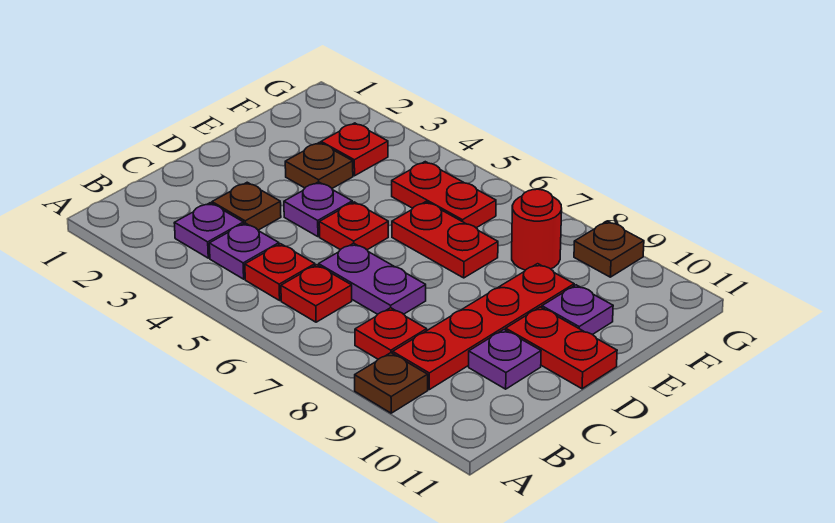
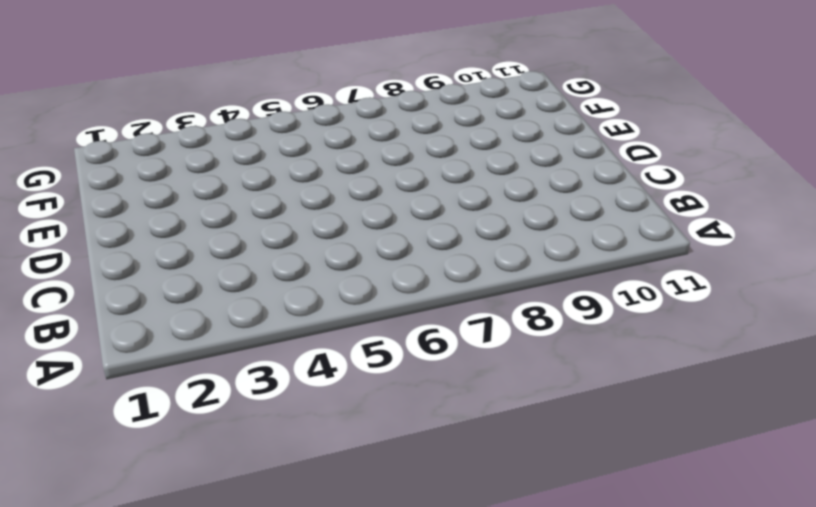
none -> brown 1x1 plate [355,353,428,413]
none -> purple 1x1 plate [174,203,244,258]
none -> purple 1x1 plate [209,223,279,279]

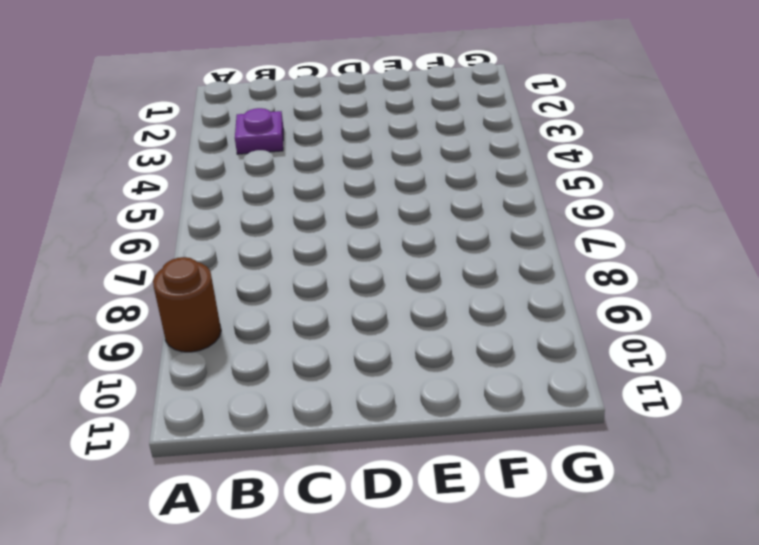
brown 1x1 round brick [153,257,221,352] -> brown 1x1 plate [355,353,428,413]
none -> purple 1x1 plate [209,223,279,279]
none -> red 1x1 plate [245,244,315,300]
none -> red 1x1 plate [281,265,352,322]

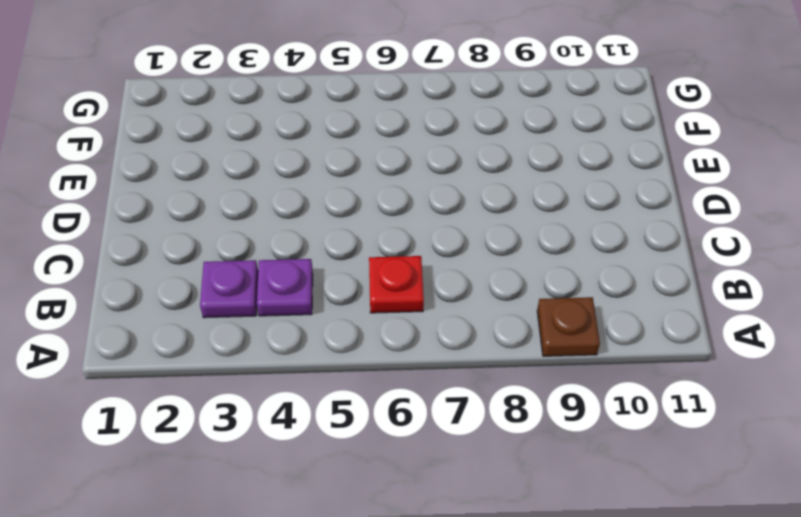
none -> red 1x1 plate [245,244,315,300]
none -> red 1x1 plate [355,308,427,359]
none -> red 1x4 plate [393,264,574,390]

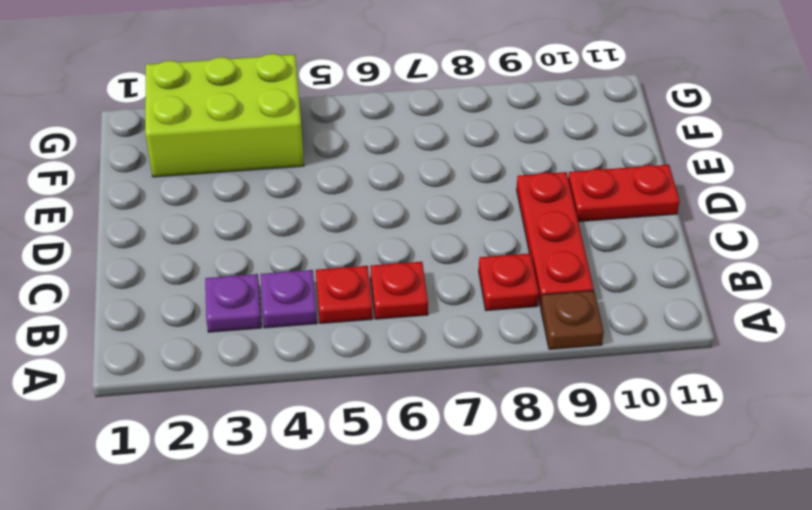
red 1x3 plate [517,172,594,306] -> red 1x4 plate [393,264,574,390]
lime 2x3 brick [145,54,304,177] -> red 1x1 plate [321,123,388,176]
none -> brown 1x1 plate [212,182,281,230]
none -> purple 1x2 plate [319,243,426,314]
none -> purple 1x1 plate [469,330,541,389]

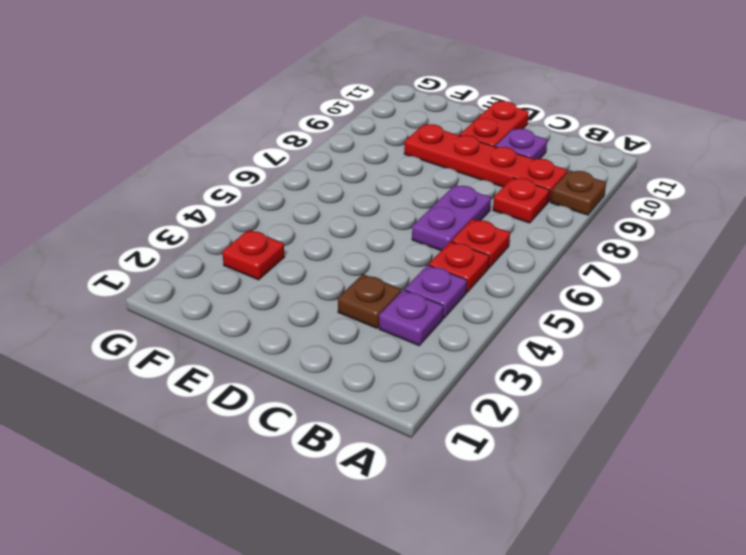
none -> purple 1x1 plate [284,182,352,237]
none -> red 1x1 plate [319,202,388,250]
none -> brown 1x1 plate [285,142,353,188]

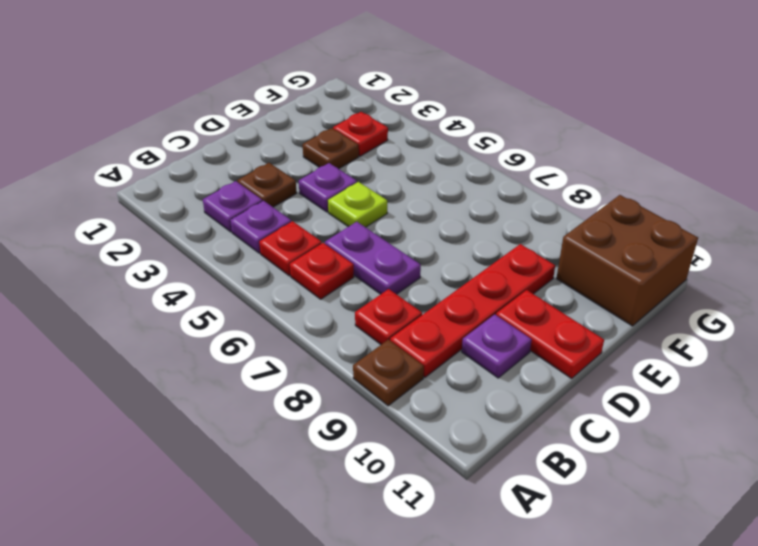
lime 1x1 plate [328,182,387,227] -> red 1x1 plate [319,202,388,250]
brown 2x2 brick [557,195,698,326] -> none
none -> red 1x2 plate [392,202,498,278]
none -> purple 1x1 plate [542,285,613,335]
none -> red 1x2 plate [392,162,496,228]

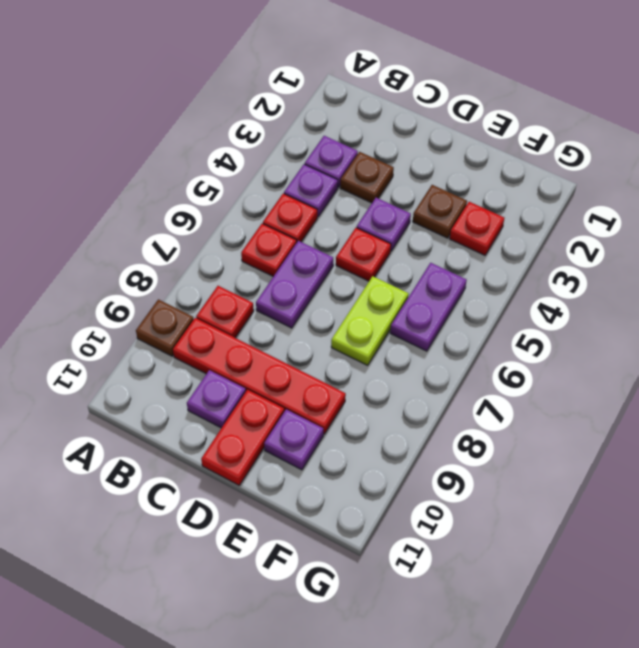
lime 1x2 plate [331,276,409,365] -> red 1x2 plate [392,202,498,278]
purple 1x2 plate [390,263,467,351] -> red 1x2 plate [392,162,496,228]
none -> red 1x1 round brick [512,189,562,270]
none -> brown 1x1 plate [574,221,644,277]

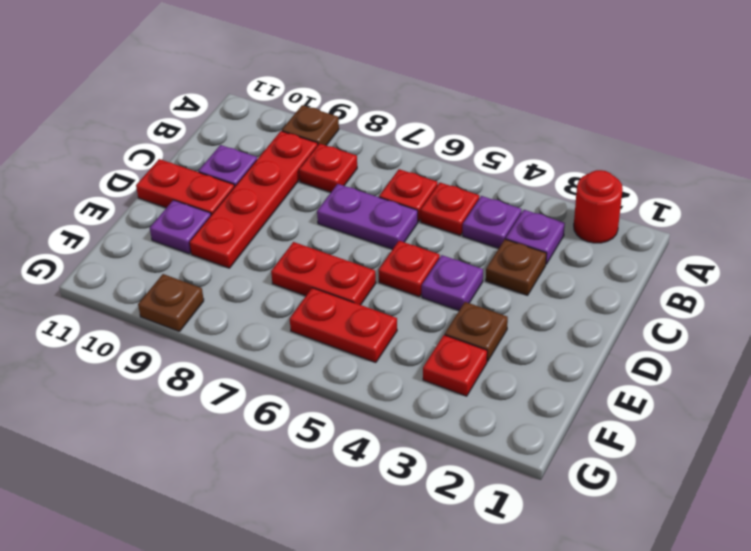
red 1x1 round brick [574,170,623,243] -> red 1x1 round brick moved to [512,189,562,270]

